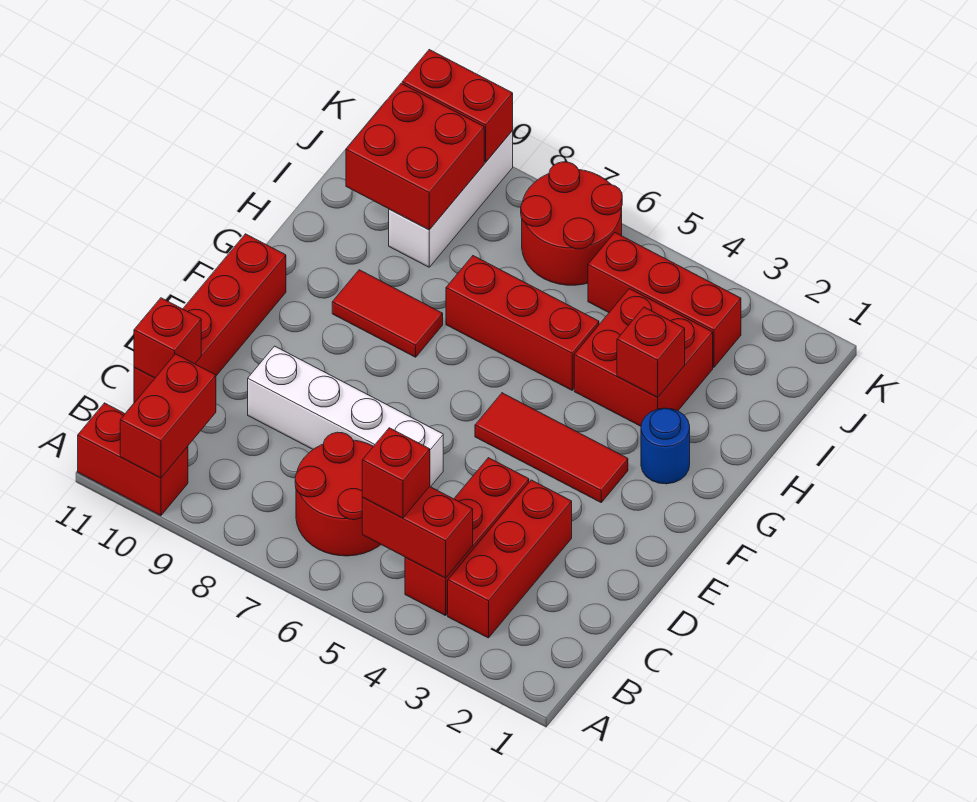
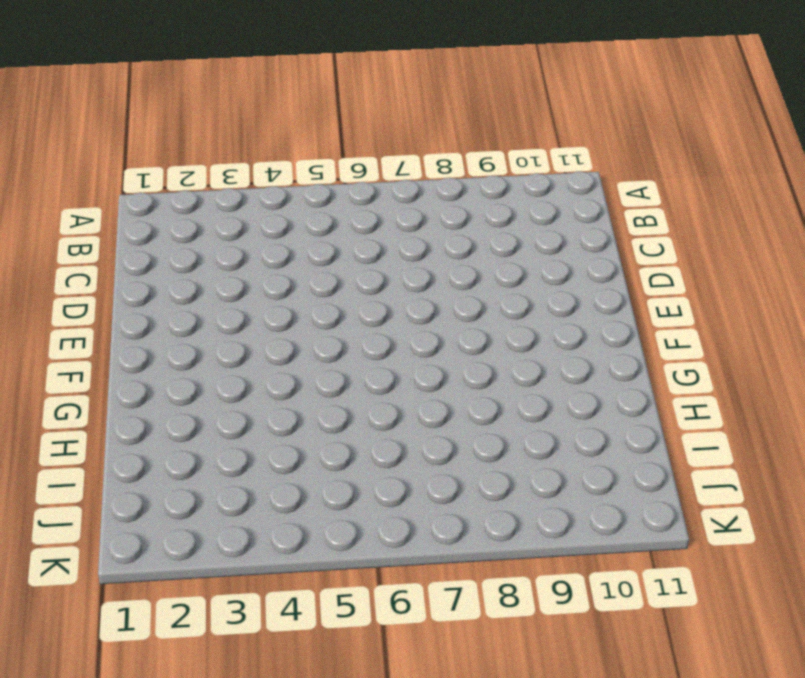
none -> red 1x2 brick [78,403,188,516]
none -> red 1x3 brick [448,480,572,638]
none -> red 1x3 brick [405,458,529,616]

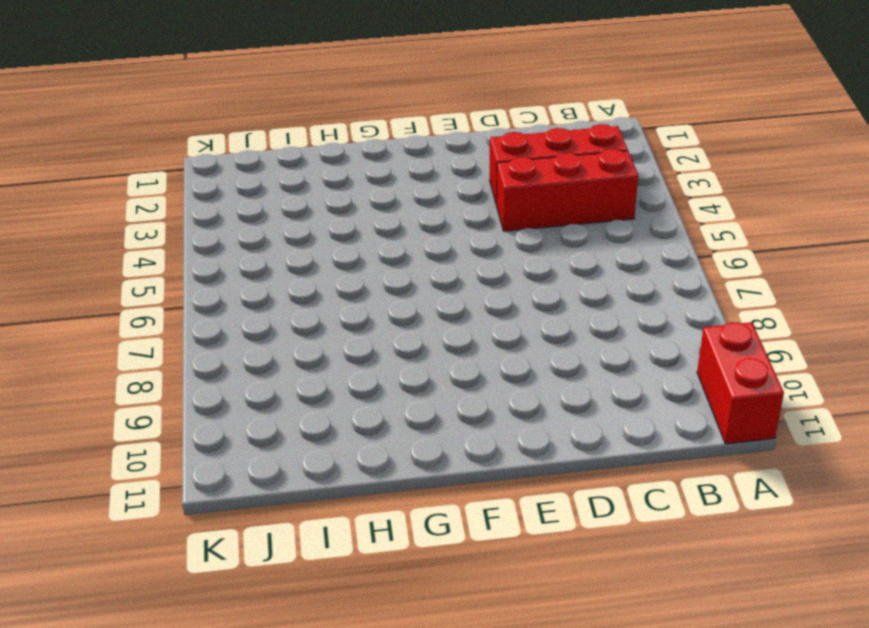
none -> red 2x2 round brick [295,432,381,556]
none -> red 1x4 brick [134,234,286,403]
none -> white 1x4 brick [248,346,443,487]

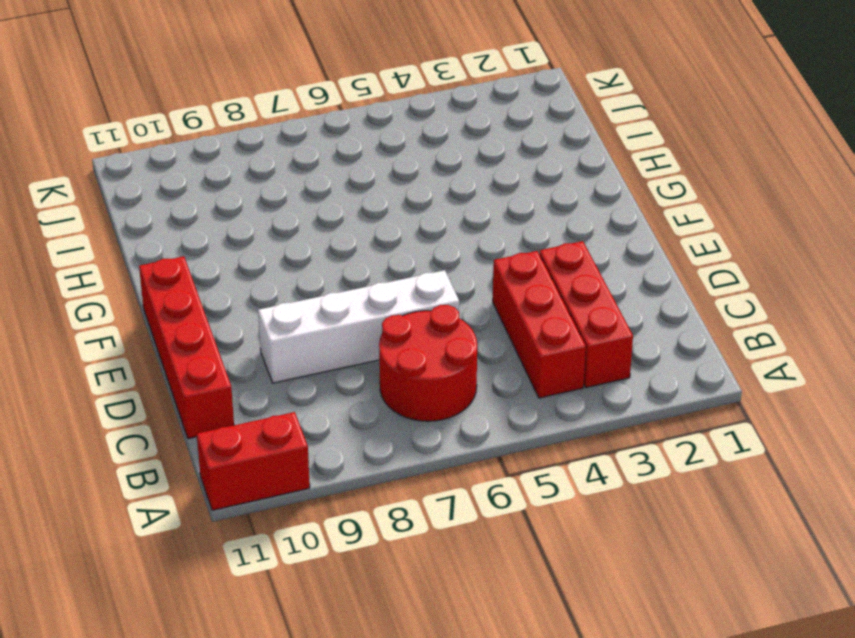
none -> red 1x3 tile [475,393,628,502]
none -> blue 1x1 round brick [641,408,690,484]
none -> red 1x2 tile [332,270,443,357]

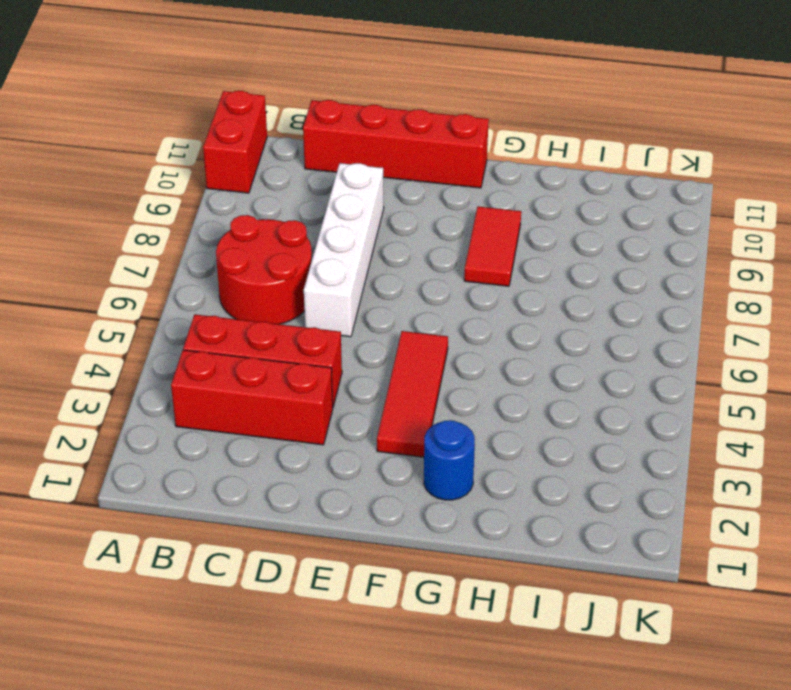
none -> red 2x2 brick [574,289,713,426]
none -> red 1x3 brick [446,256,599,390]
none -> white 1x3 brick [389,131,513,267]

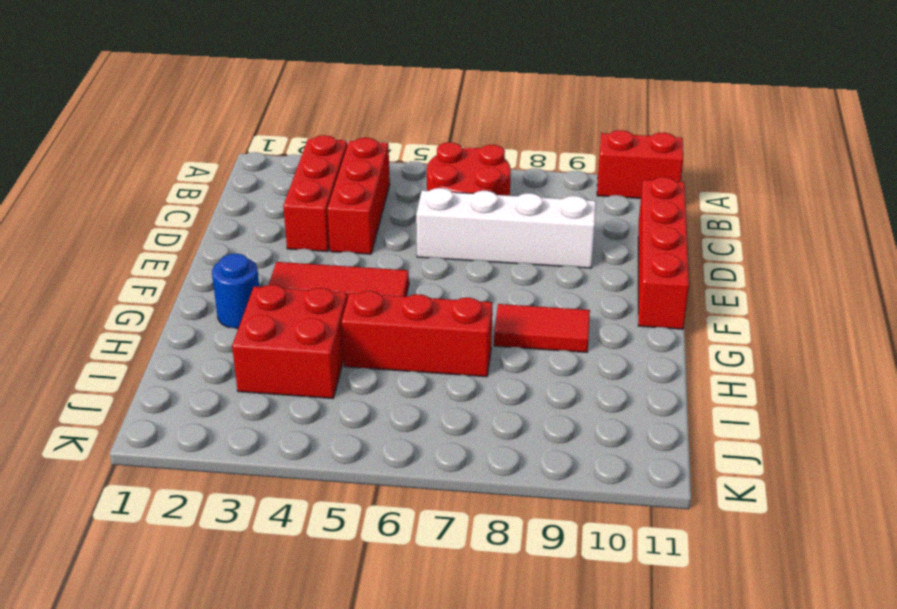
none -> white 1x3 brick [389,131,513,267]
none -> red 1x3 brick [588,233,741,367]
none -> red 2x2 round brick [521,162,622,285]

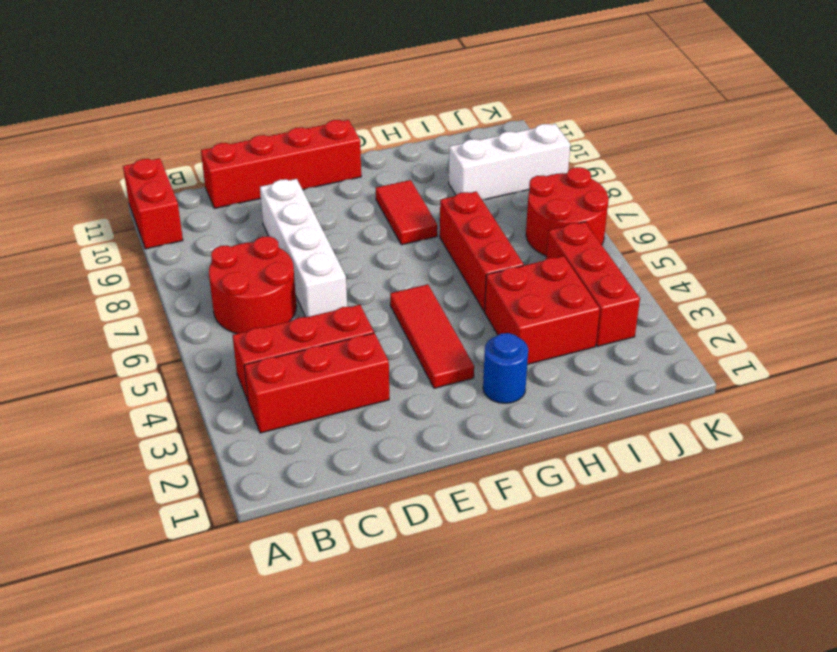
none -> red 1x2 brick [120,354,216,478]
none -> red 1x2 brick [362,487,473,578]
none -> red 1x1 brick [134,298,201,378]

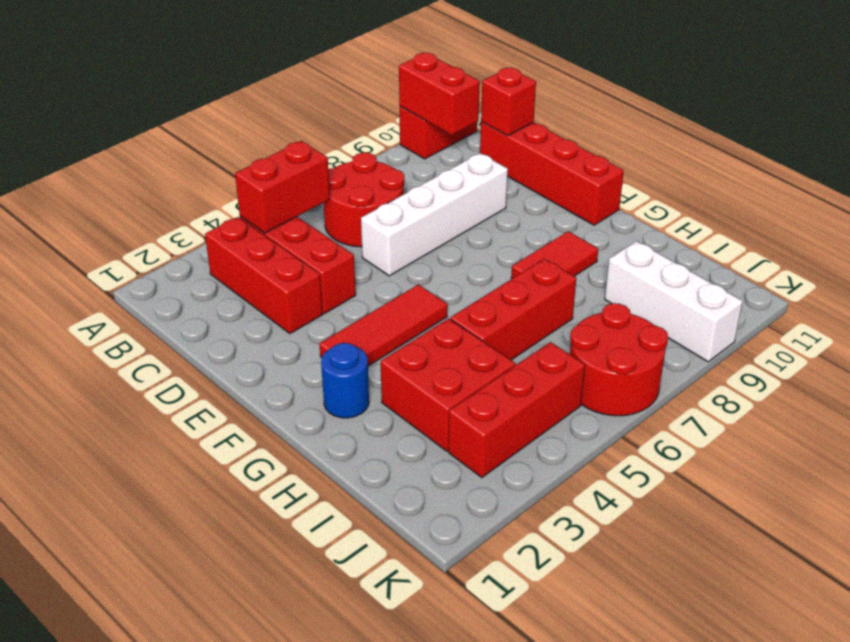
none -> red 1x1 brick [617,307,685,397]
none -> red 2x2 brick [346,83,484,230]
none -> red 1x2 brick [402,50,513,162]

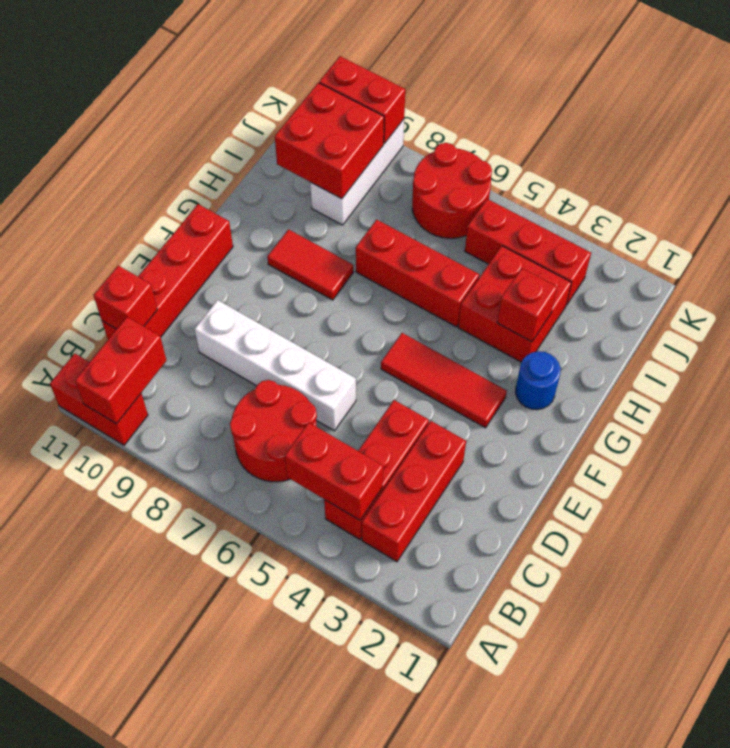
none -> red 1x1 brick [362,428,430,518]

